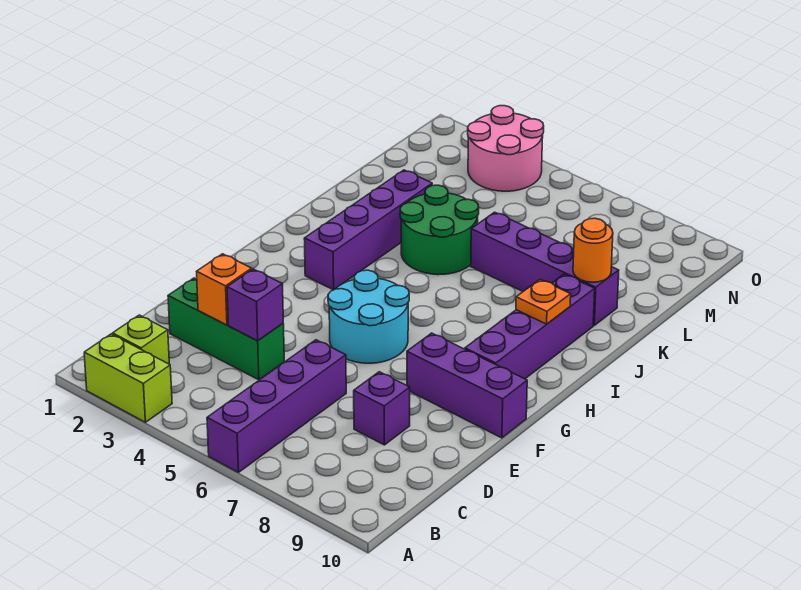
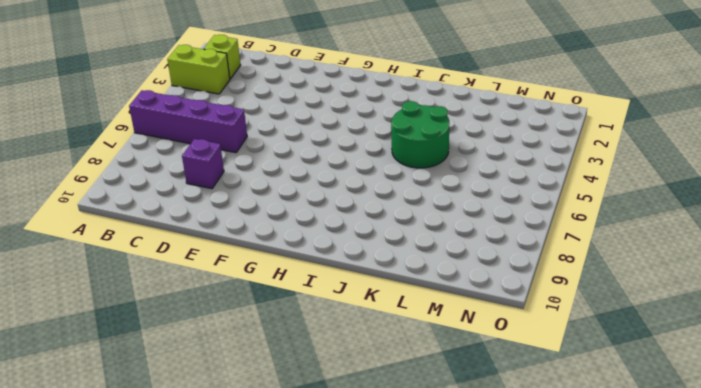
lime 1x2 brick [167,45,230,94] -> lime 1x2 brick turned to [84,334,172,422]
none -> green 1x3 brick [168,278,284,380]
none -> cyan 2x2 round brick [328,270,409,363]
none -> purple 1x3 brick [407,333,527,438]

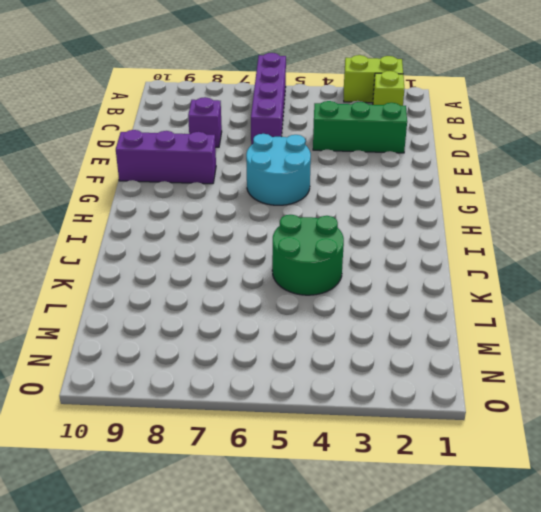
none -> purple 1x4 brick [465,274,595,379]
none -> purple 1x4 brick [304,170,432,290]
none -> purple 1x4 brick [471,212,619,325]

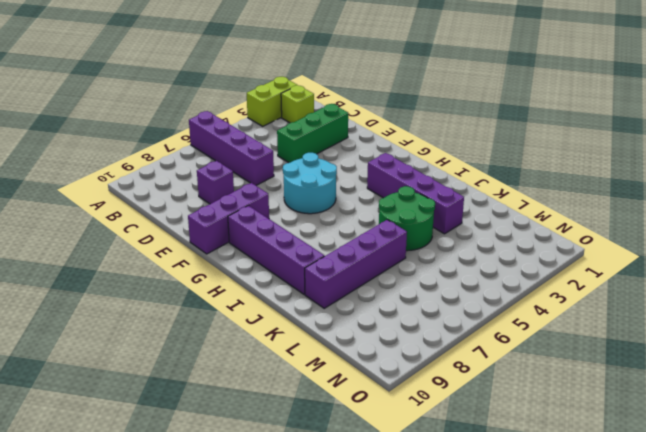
none -> pink 2x2 round brick [468,106,544,191]
none -> orange 1x1 brick [197,254,252,325]
none -> purple 1x1 brick [227,269,283,341]

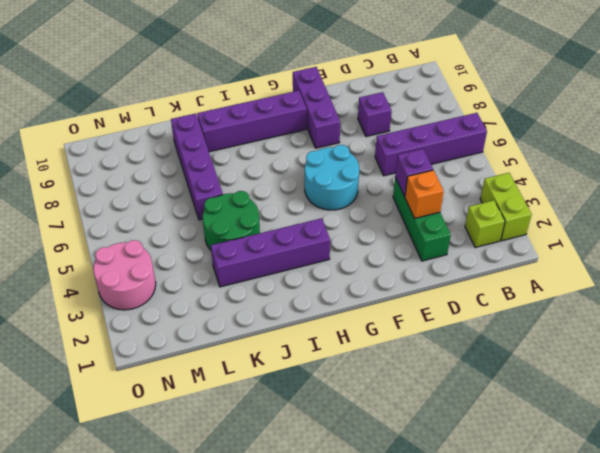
none -> orange 1x1 plate [516,279,571,324]
none -> orange 1x1 round brick [573,218,613,282]

